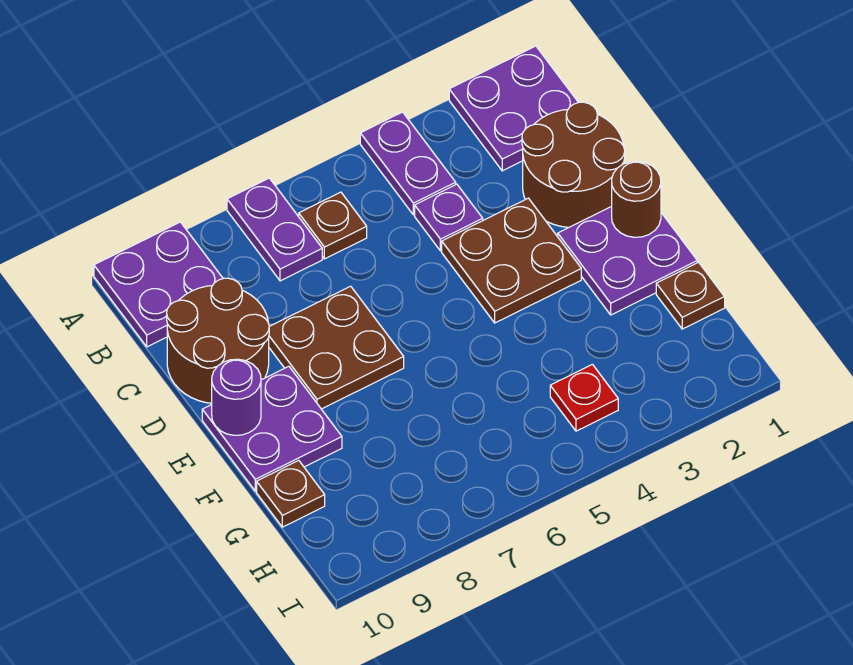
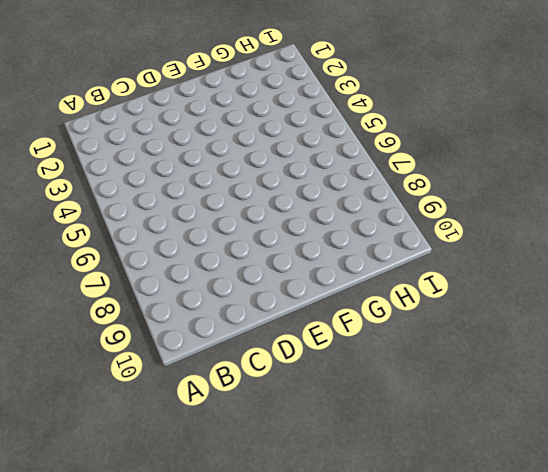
none -> purple 2x2 plate [449,46,578,171]
none -> purple 1x2 plate [360,112,456,215]
none -> purple 1x2 plate [227,178,322,281]

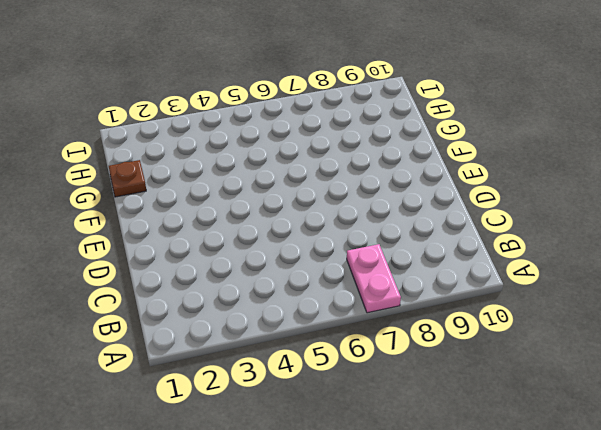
pink 1x2 plate [347,244,401,313] -> purple 1x2 plate [227,178,322,281]
none -> purple 2x2 plate [449,46,578,171]
none -> purple 1x2 plate [360,112,456,215]
none -> purple 2x2 plate [94,222,223,347]

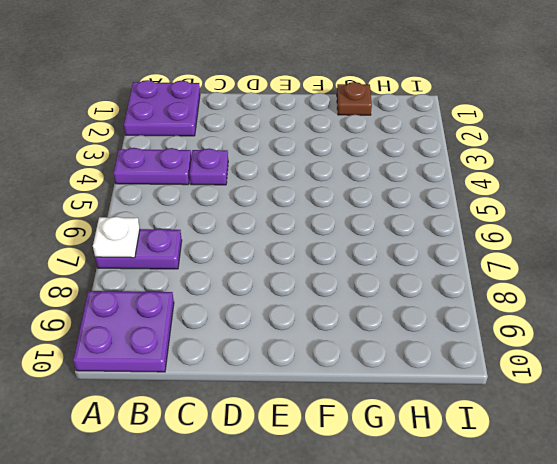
white 1x1 plate [93,217,140,258] -> none
none -> brown 1x1 plate [299,192,367,259]
none -> brown 2x2 round brick [522,102,625,228]
none -> brown 2x2 round brick [167,278,269,403]

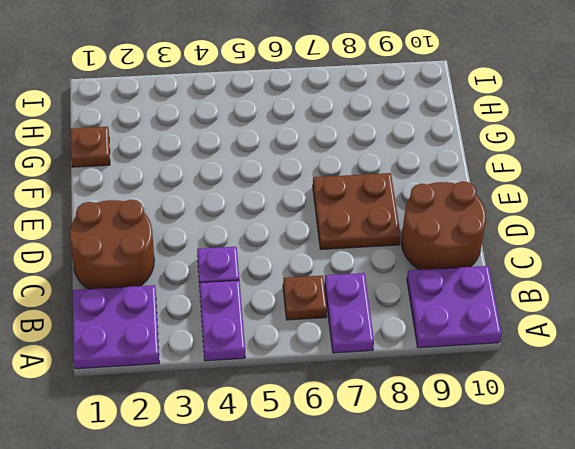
none -> brown 2x2 plate [442,198,581,323]
none -> purple 2x2 plate [558,206,697,315]
none -> purple 2x2 plate [202,366,342,491]

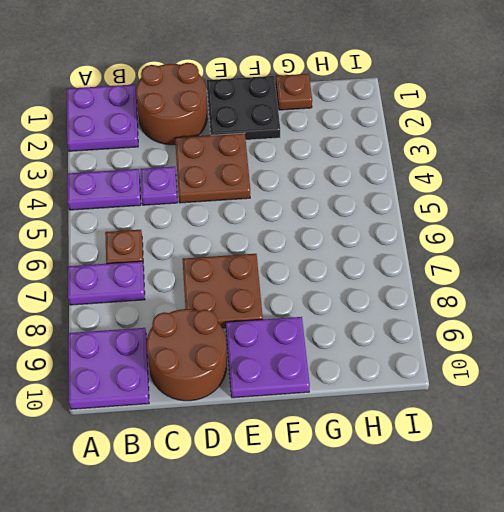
black 2x2 plate [207,76,280,140] -> purple 2x2 plate [558,206,697,315]
none -> brown 1x1 plate [257,460,325,527]
none -> red 1x1 plate [550,364,618,431]
none -> brown 1x1 round brick [612,161,661,237]

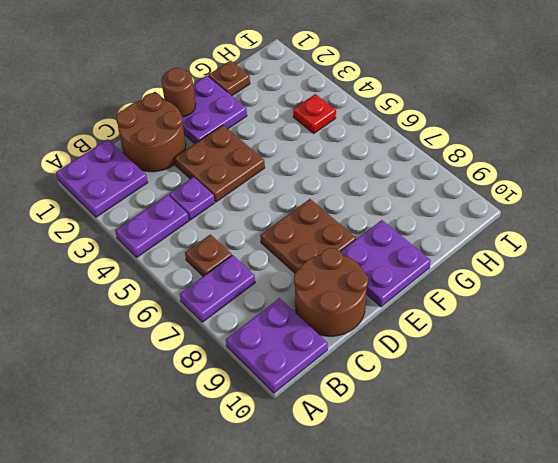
none -> brown 1x1 plate [257,460,325,527]
none -> purple 1x1 round brick [212,359,261,435]

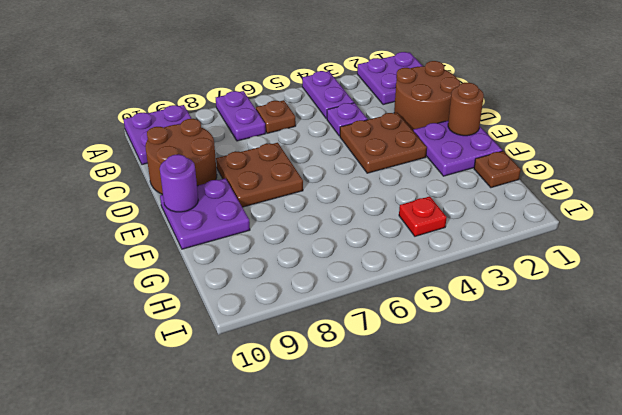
none -> brown 1x1 plate [257,460,325,527]

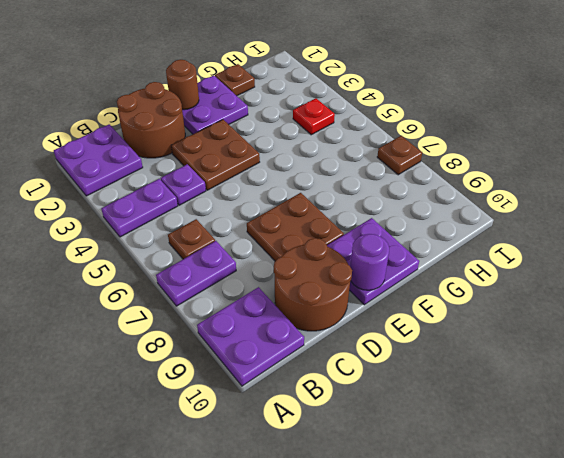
brown 1x1 plate [377,136,422,175] -> brown 1x1 plate moved to [257,460,325,527]

